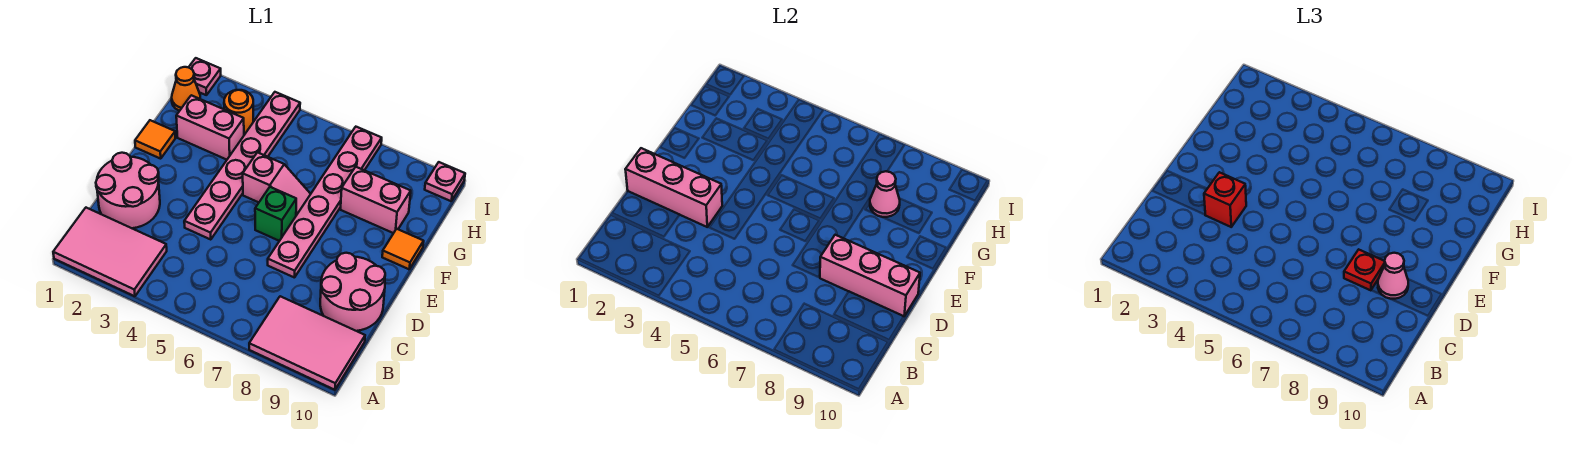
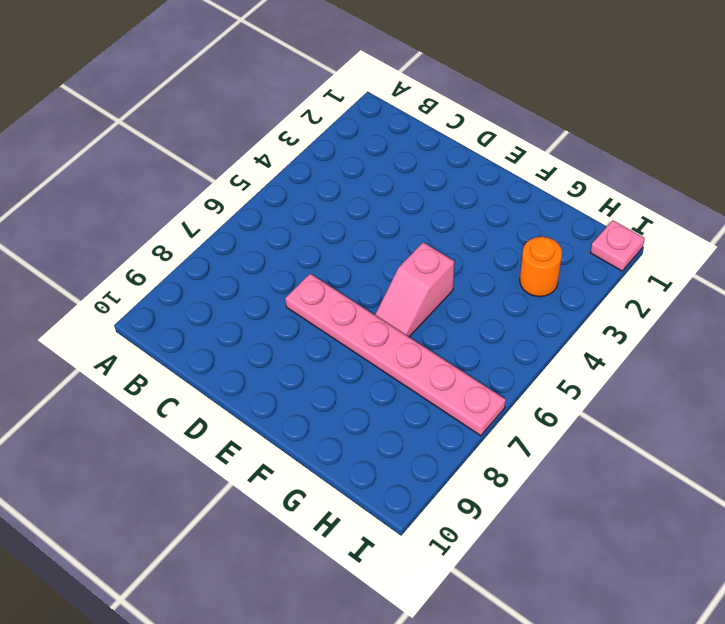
none -> pink 2x3 tile [53,208,167,296]
none -> pink 2x3 tile [249,296,365,390]
none -> pink 2x2 round brick [96,153,160,228]

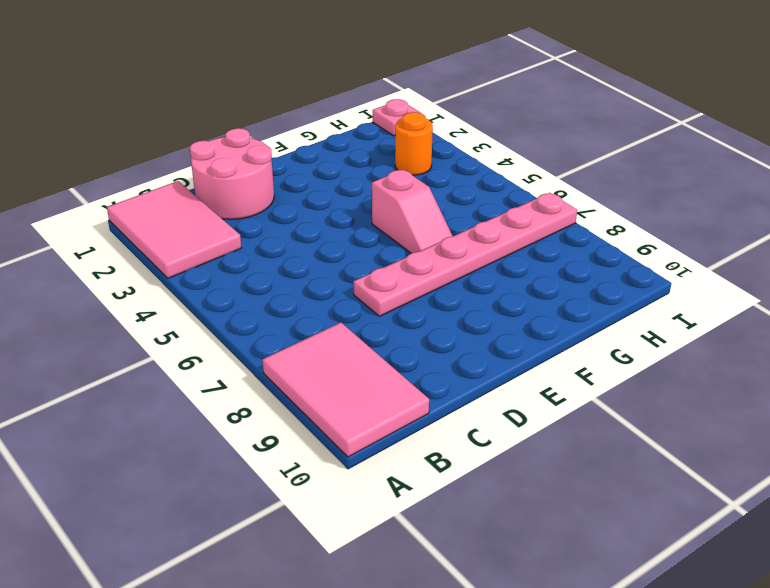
none -> pink 2x2 round brick [320,253,385,331]
none -> pink 1x6 plate [184,92,300,240]
none -> green 1x1 brick [255,187,296,241]

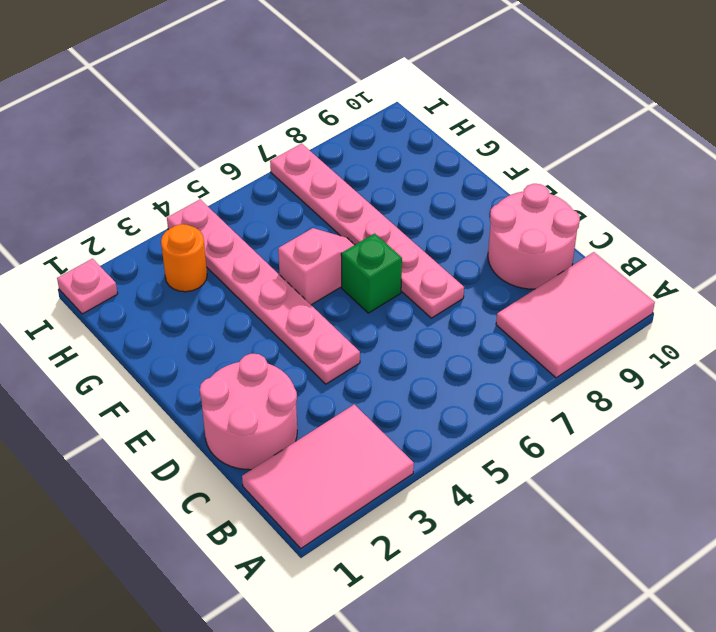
none -> orange 1x1 tile [135,120,176,159]
none -> orange 1x1 tile [382,229,424,269]
none -> pink 1x2 brick [176,95,244,160]

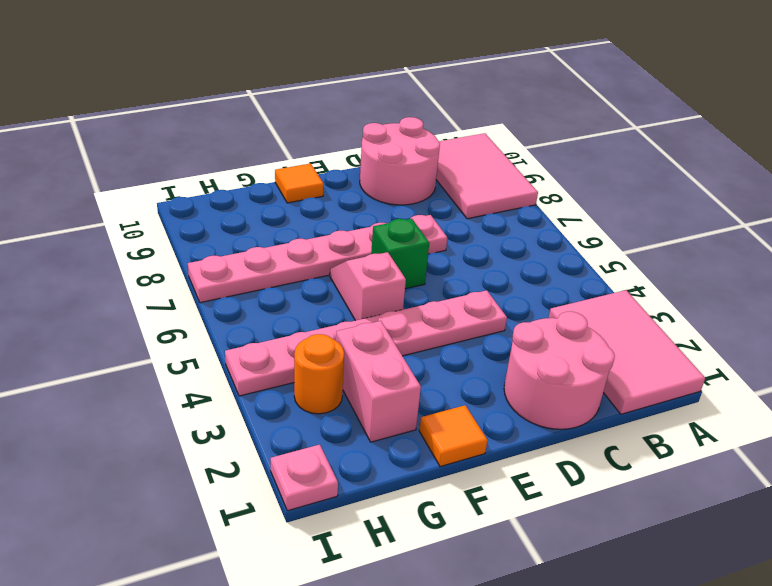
none -> pink 1x2 brick [341,167,411,233]
none -> orange 1x1 cone [172,67,200,111]
none -> pink 1x1 plate [425,162,465,201]

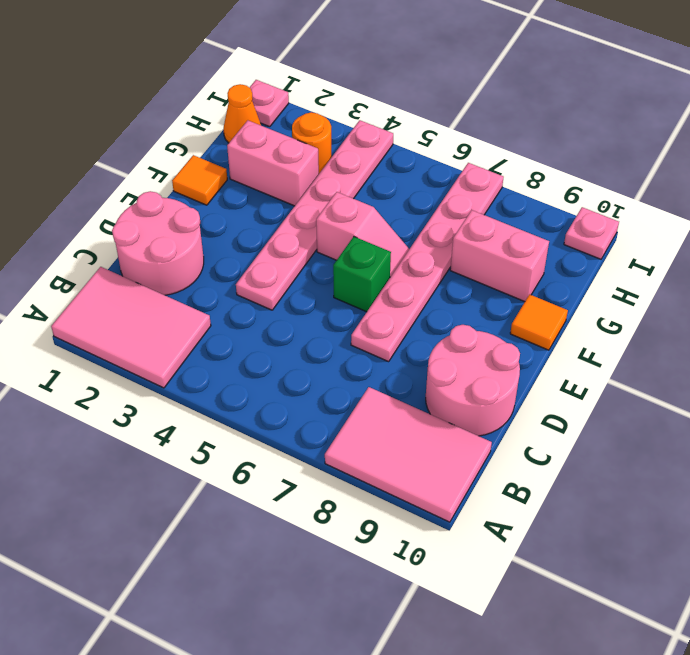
none -> pink 1x3 brick [625,148,722,227]
none -> pink 1x3 brick [820,235,920,316]
none -> pink 1x1 cone [870,171,900,217]

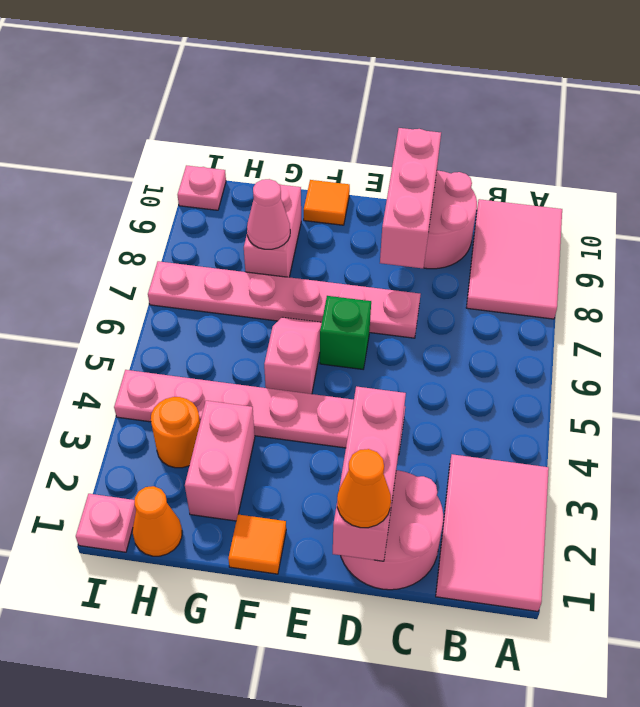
orange 1x1 cone [337,449,391,528] -> none
none -> red 1x1 brick [1204,172,1246,227]
none -> red 1x1 plate [1344,249,1385,290]
none -> pink 1x1 cone [1378,253,1408,299]

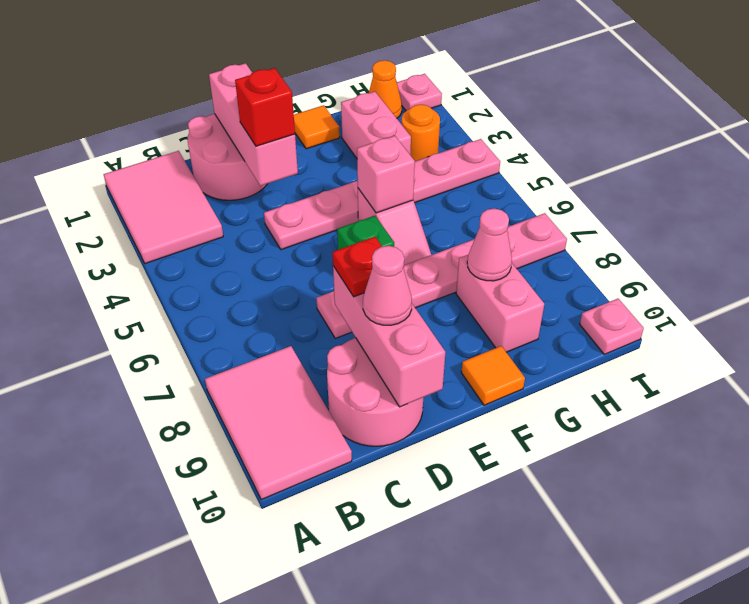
pink 1x1 brick [357,136,415,213] -> none

